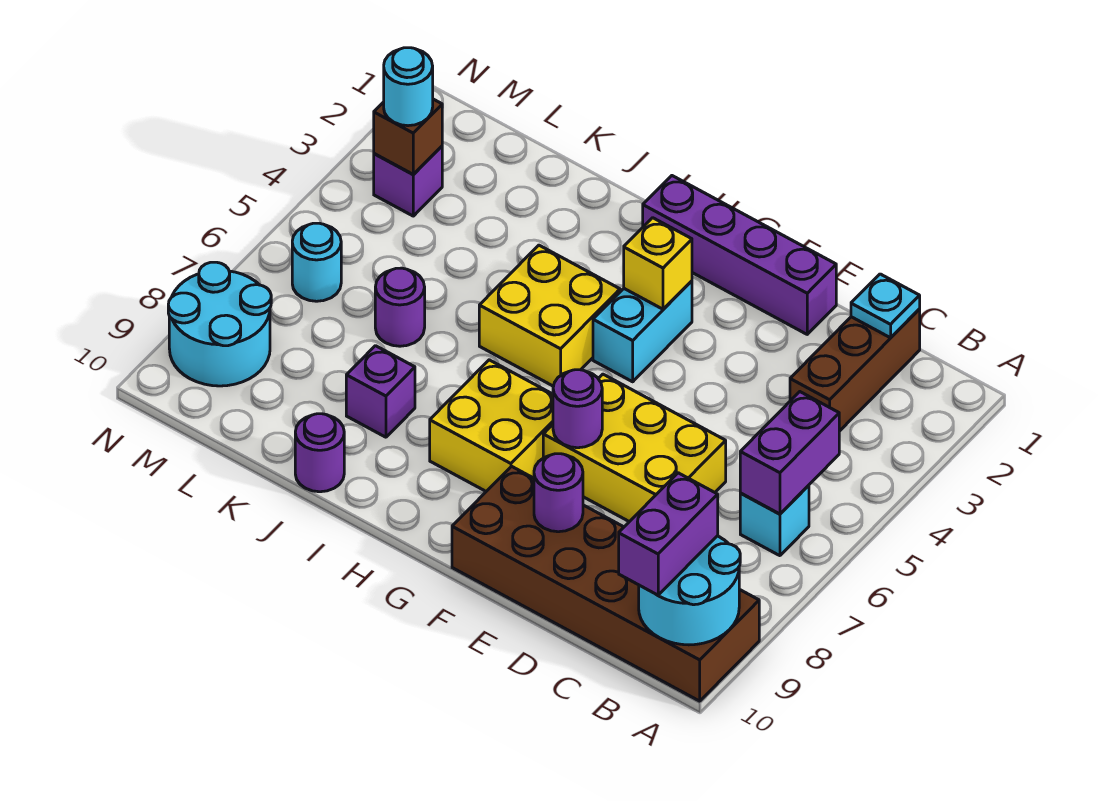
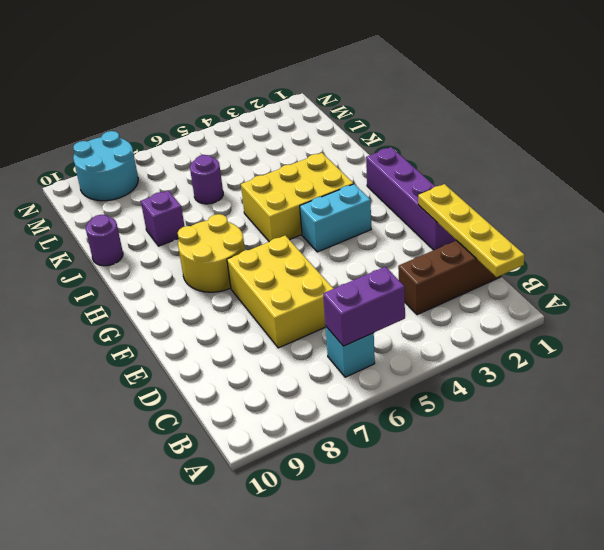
yellow 1x4 plate [418,184,525,277] -> cyan 1x1 plate [851,274,920,338]
yellow 2x2 round brick [178,214,245,292] -> yellow 2x2 brick [430,360,553,491]
yellow 2x3 brick [241,153,354,242] -> yellow 2x2 brick [479,245,620,386]
none -> brown 2x6 brick [452,466,759,701]
none -> purple 1x1 brick [374,146,442,216]
none -> cyan 1x1 round brick [292,223,341,301]

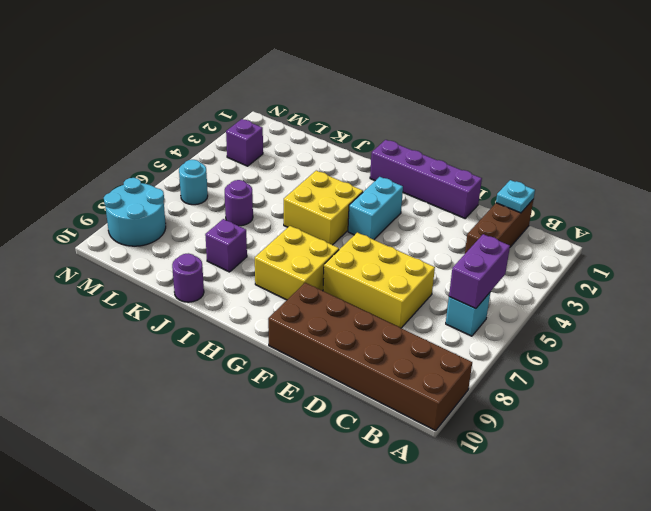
none -> cyan 2x2 round brick [639,536,740,645]
none -> purple 1x1 round brick [534,454,583,532]
none -> purple 1x1 round brick [553,370,602,448]

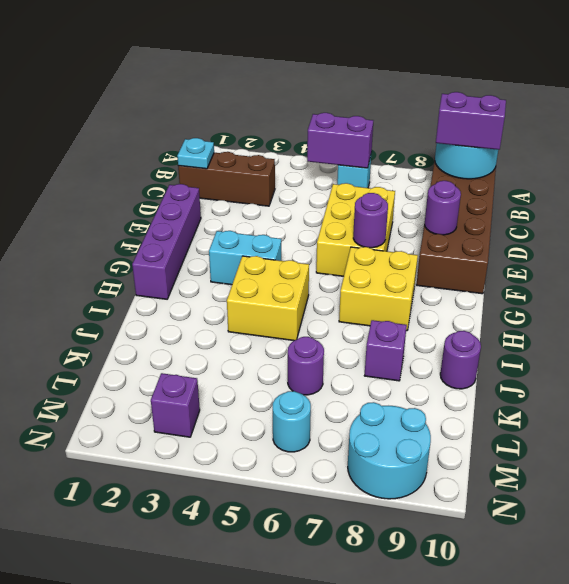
none -> yellow 1x1 brick [624,218,692,309]
none -> brown 1x1 brick [374,99,442,174]
none -> cyan 1x1 round brick [384,48,433,126]

